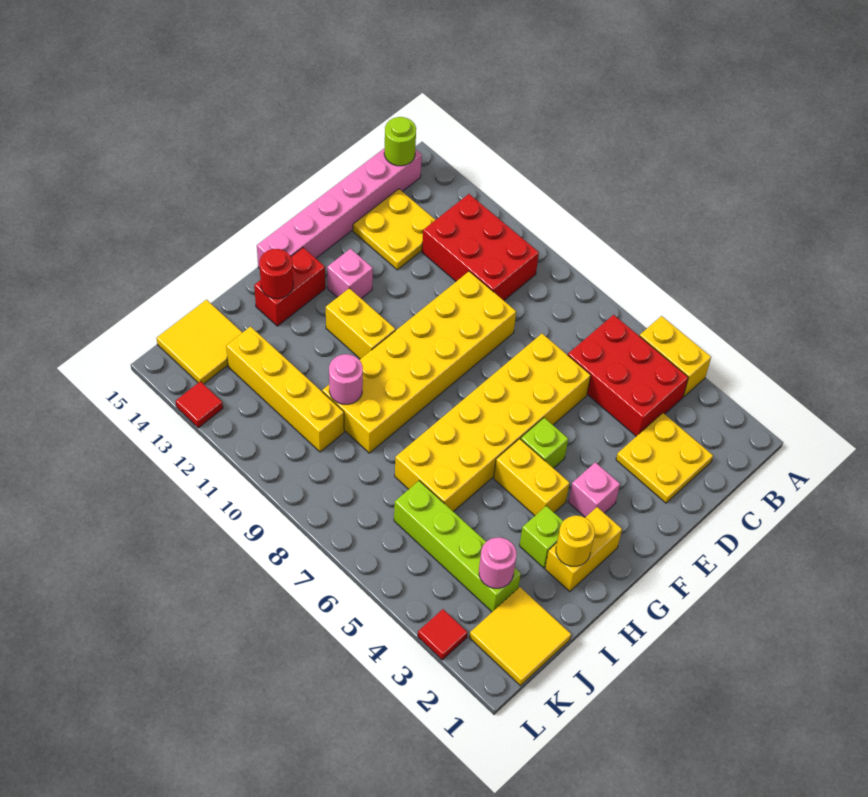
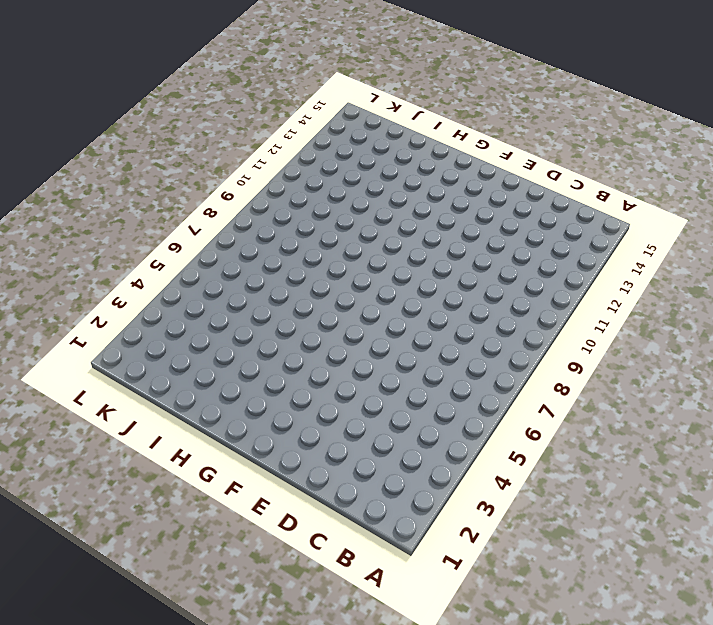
none -> yellow 1x2 brick [640,316,711,397]
none -> red 2x3 brick [568,315,688,436]
none -> red 2x3 brick [422,194,539,300]

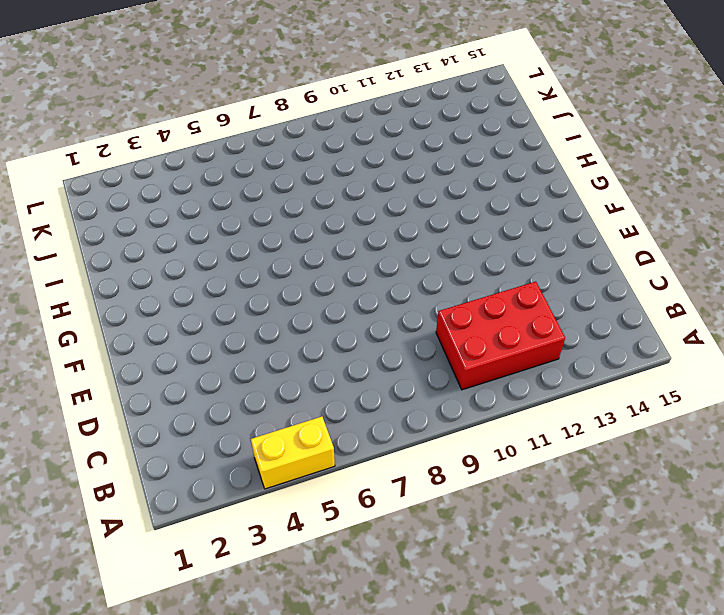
none -> red 2x3 brick [568,315,688,436]
none -> pink 1x6 brick [257,148,422,269]
none -> yellow 2x2 plate [616,413,713,503]

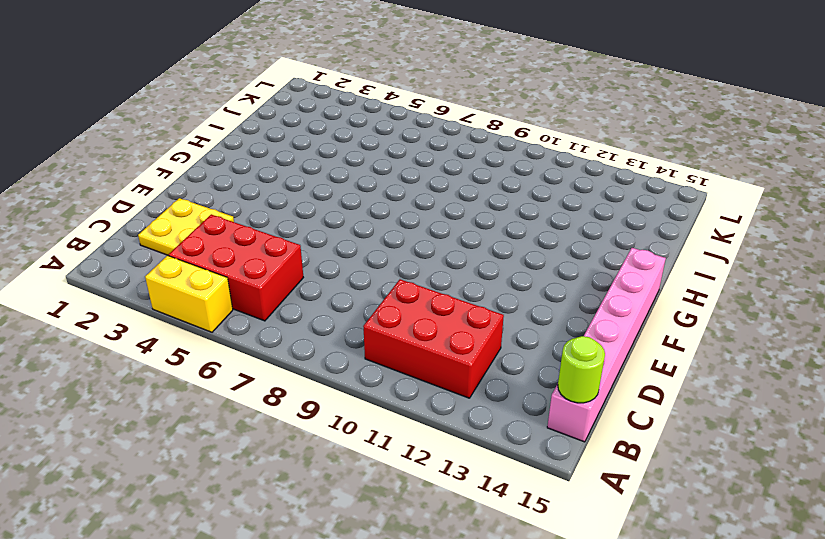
none -> yellow 2x2 plate [353,189,435,270]
none -> yellow 2x6 brick [395,334,591,512]
none -> yellow 2x6 brick [322,271,516,453]

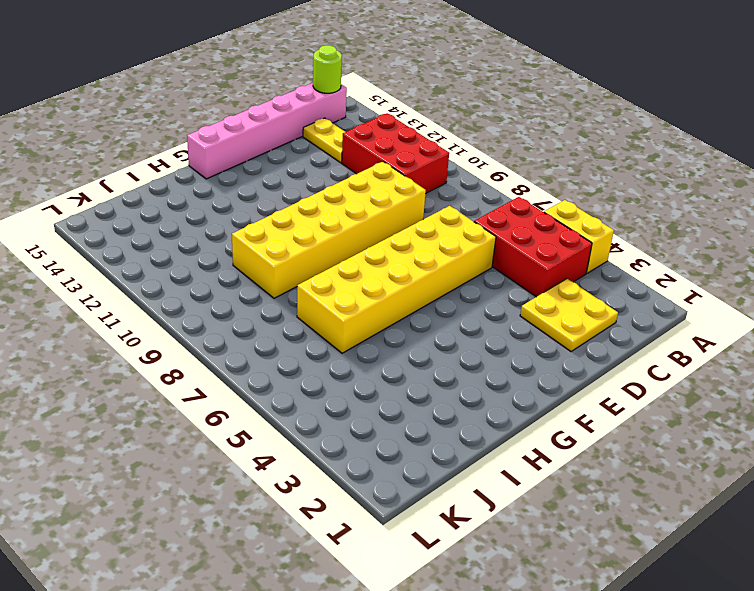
yellow 1x2 plate [303,118,345,163] -> yellow 2x2 plate [353,189,435,270]
none -> pink 1x1 brick [568,462,620,517]
none -> lime 1x1 brick [521,418,568,468]
none -> pink 1x1 brick [327,249,373,299]

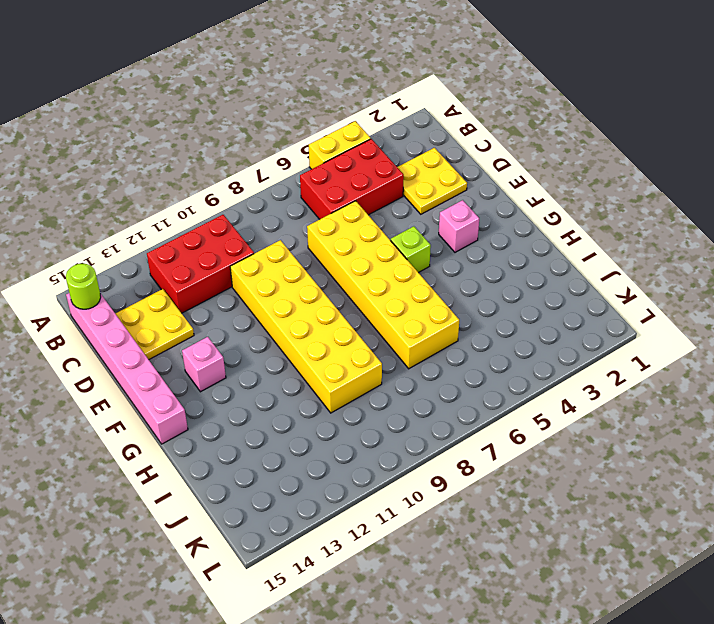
none -> yellow 1x2 brick [545,507,622,592]
none -> yellow 1x2 brick [494,439,570,516]
none -> yellow 1x2 brick [326,288,395,359]

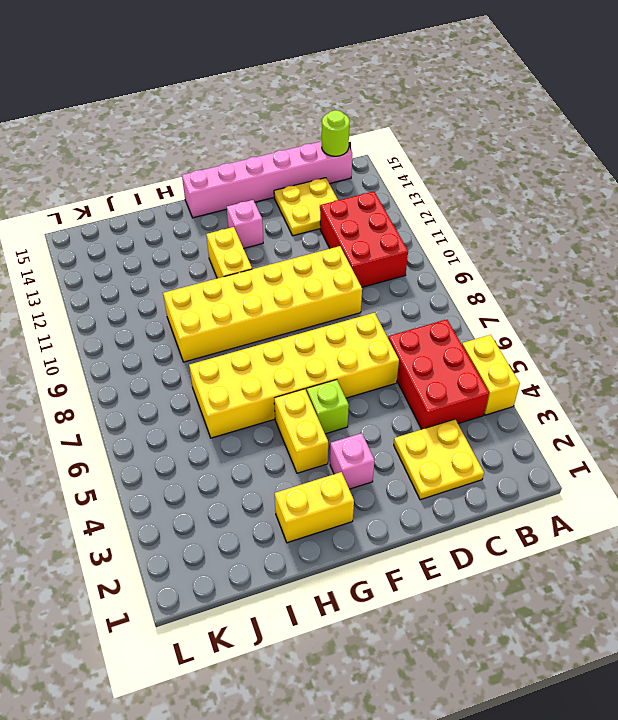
none -> red 1x2 brick [254,248,325,326]
none -> lime 1x1 brick [519,506,563,568]
none -> yellow 2x2 tile [469,587,571,686]

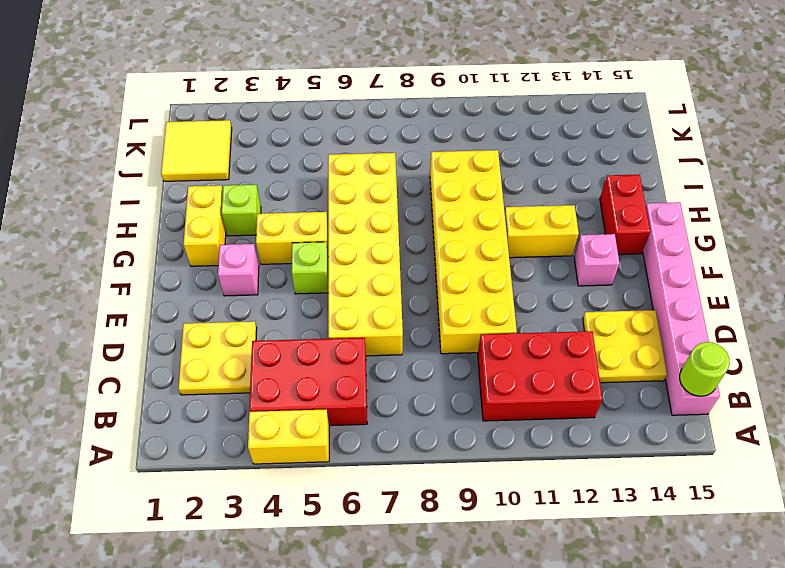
none -> lime 1x4 brick [394,481,521,612]
none -> yellow 1x4 brick [226,327,344,452]
none -> yellow 2x2 tile [157,300,242,384]

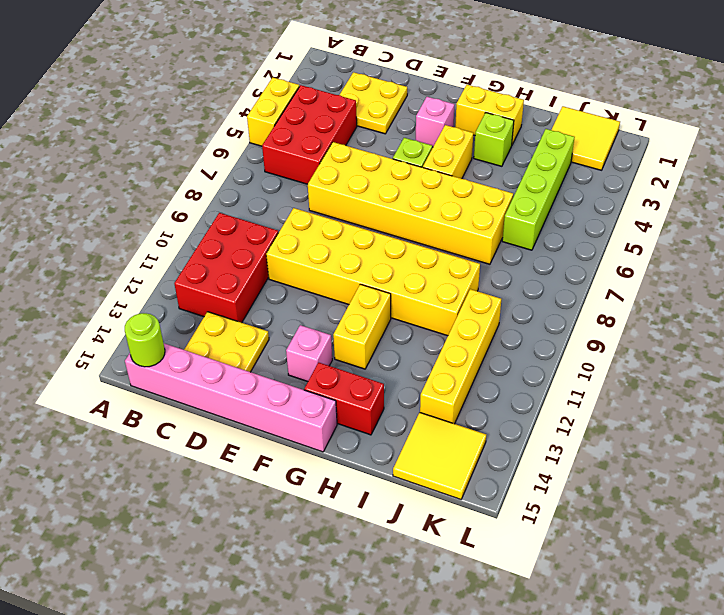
none -> red 1x1 tile [418,609,468,660]
none -> red 1x1 tile [176,381,223,428]
none -> yellow 1x1 round brick [556,516,595,566]

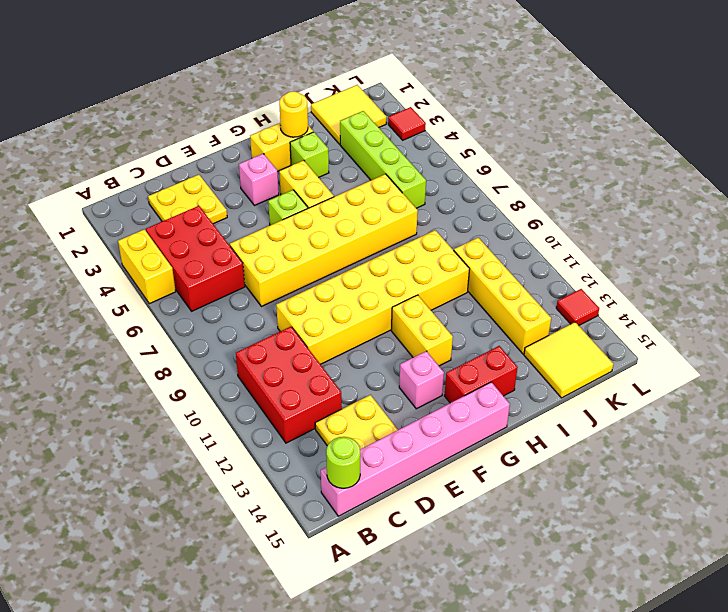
none -> red 1x1 round brick [259,249,293,299]
none -> pink 1x1 round brick [329,354,363,404]
none -> pink 1x1 round brick [479,538,516,588]

